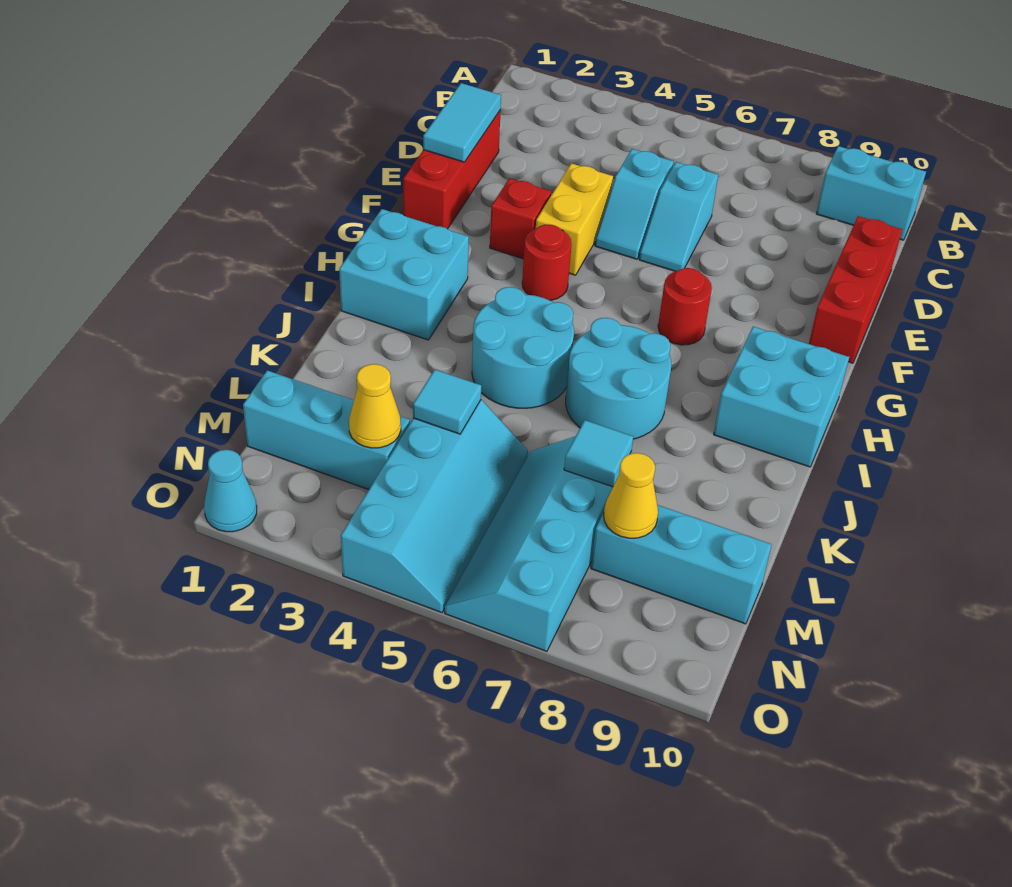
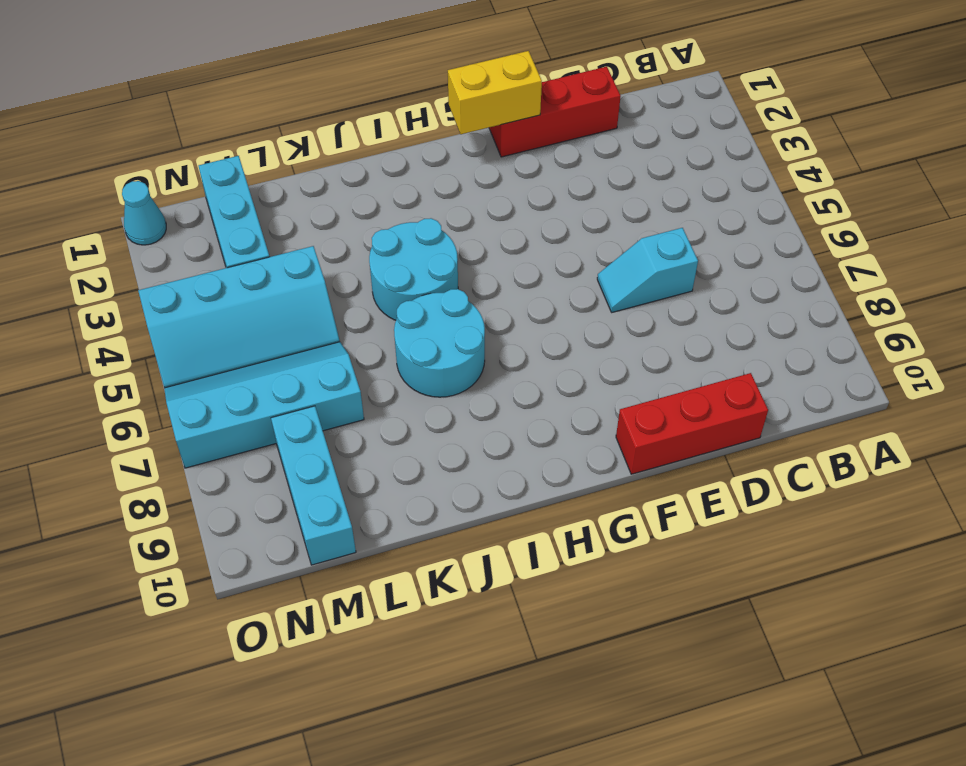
yellow 1x2 brick [448,51,542,134] -> yellow 1x2 brick moved to [536,163,613,275]
none -> cyan 1x2 brick [816,146,926,240]
none -> cyan 1x2 slope [595,149,674,259]
none -> red 1x1 brick [490,178,551,259]

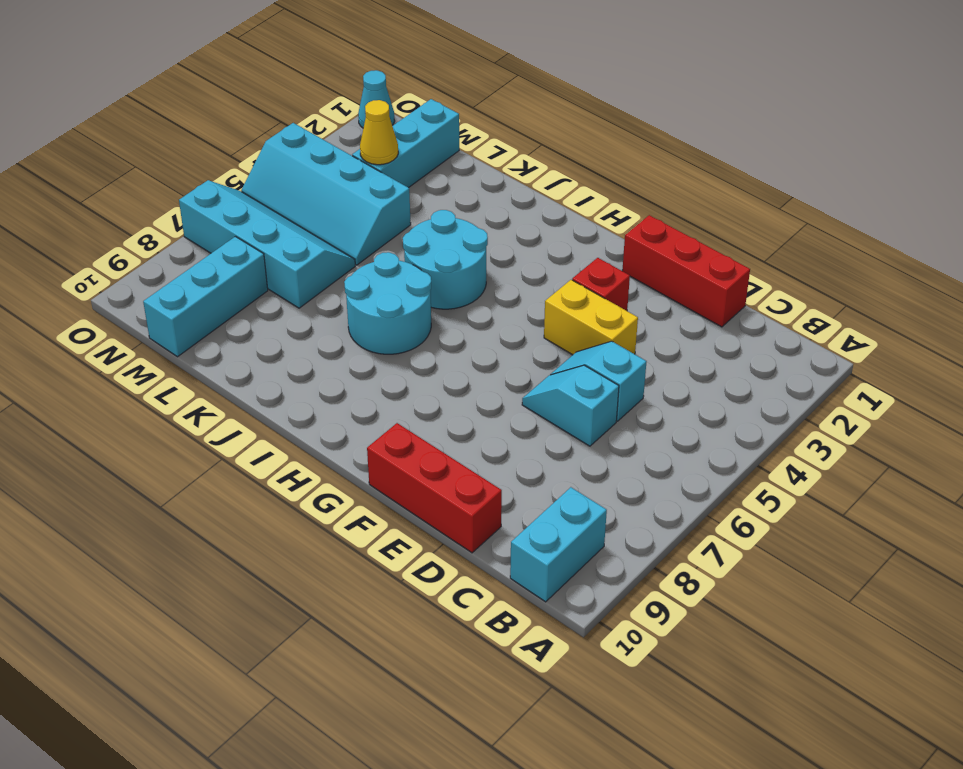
none -> red 1x1 round brick [522,225,572,300]
none -> red 1x1 round brick [658,268,712,345]
none -> cyan 2x2 brick [339,209,469,340]

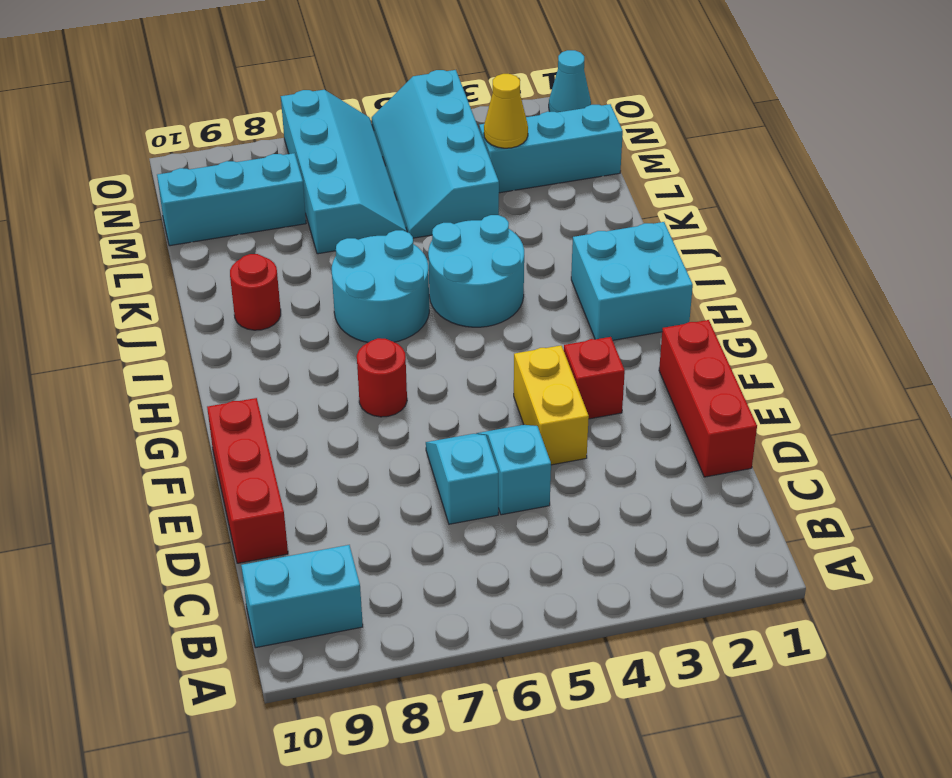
red 1x1 round brick [230,254,281,330] -> red 1x1 round brick moved to [522,225,572,300]
none -> cyan 2x2 brick [714,327,849,467]
none -> cyan 1x2 tile [423,83,501,162]
none -> cyan 1x1 tile [413,370,481,434]

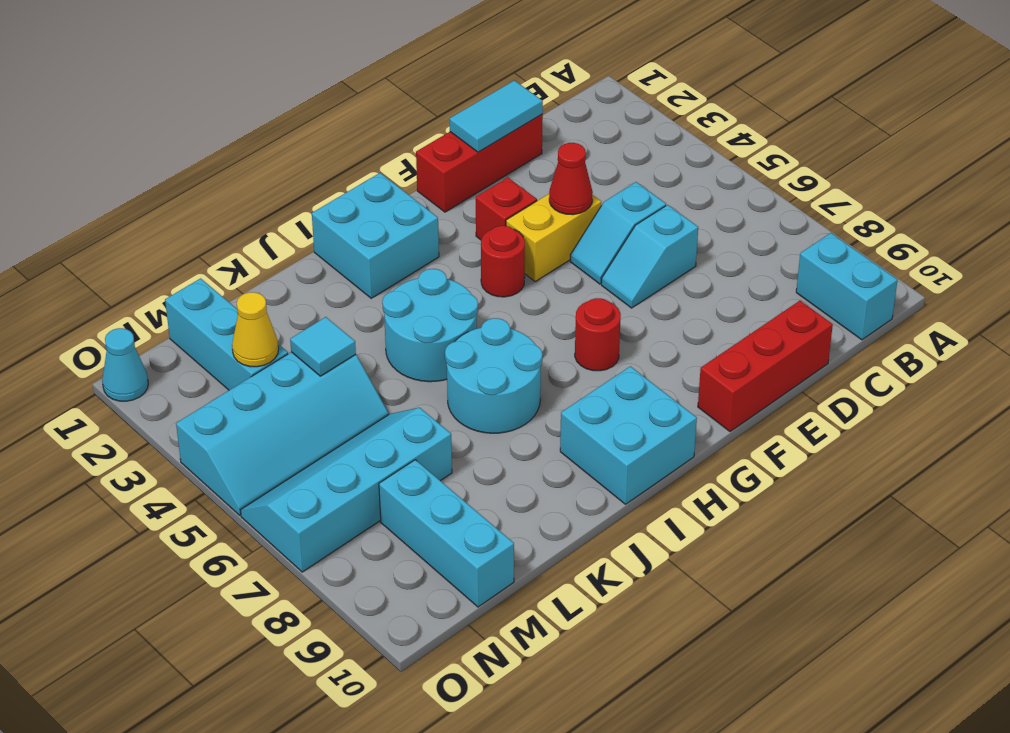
red 1x1 cone [549,143,593,215] -> none
none -> cyan 1x1 tile [564,420,633,487]
none -> yellow 1x1 cone [604,453,658,538]

